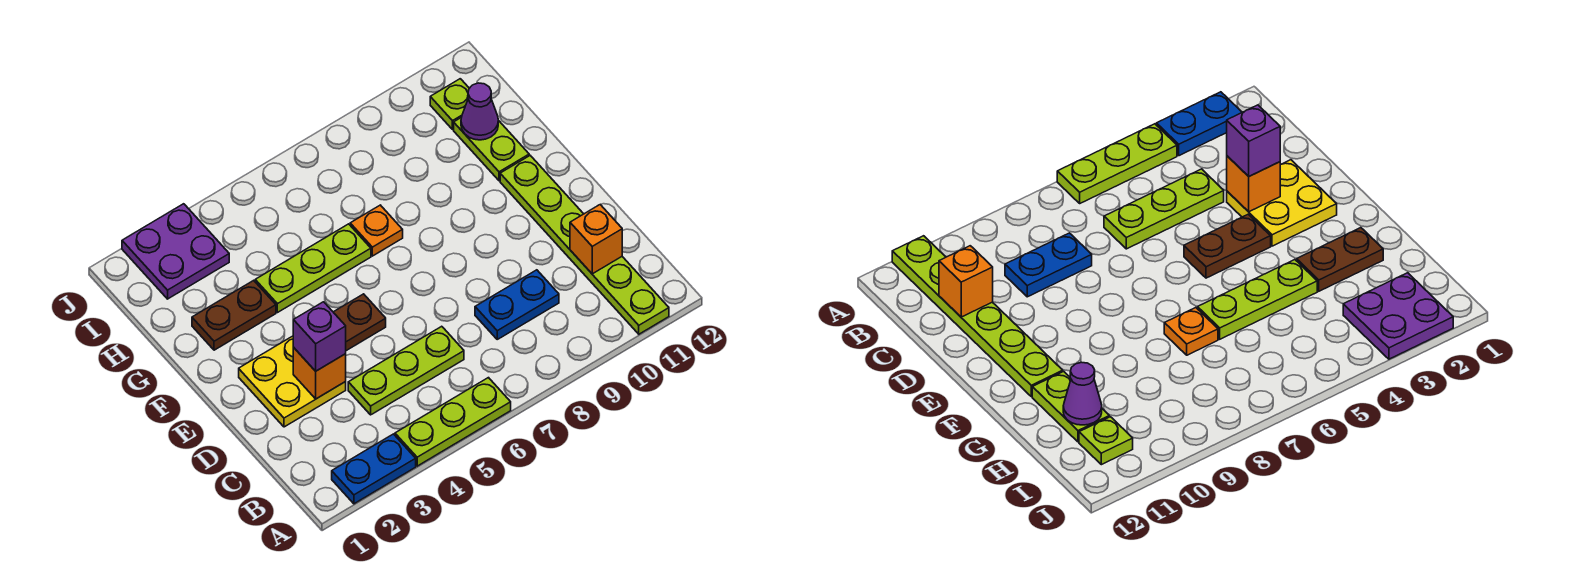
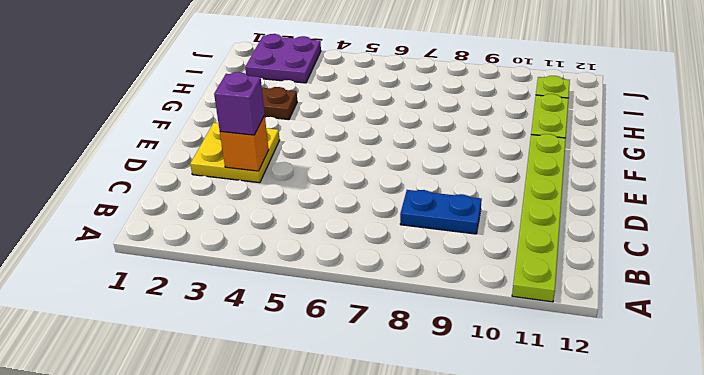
none -> blue 1x2 plate [332,434,416,504]
none -> lime 1x3 plate [395,378,511,466]
none -> lime 1x3 plate [348,326,464,415]

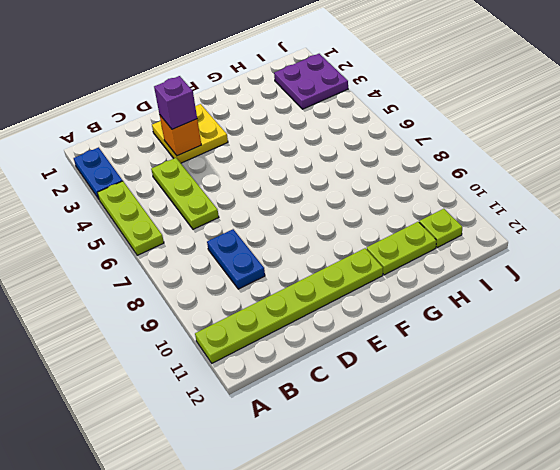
none -> brown 1x2 plate [334,294,386,351]
none -> brown 1x2 plate [192,280,276,350]
none -> lime 1x3 plate [255,224,371,313]

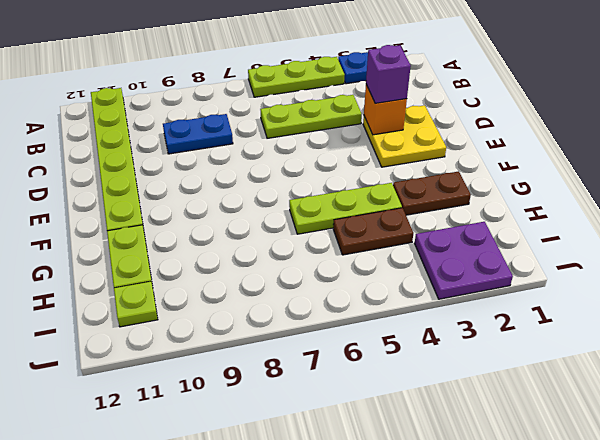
brown 1x2 plate [333,208,413,255] -> brown 1x2 plate moved to [334,294,386,351]
none -> orange 1x1 plate [350,205,403,256]
none -> orange 1x1 brick [570,205,622,274]
none -> purple 1x1 cone [461,83,498,140]

